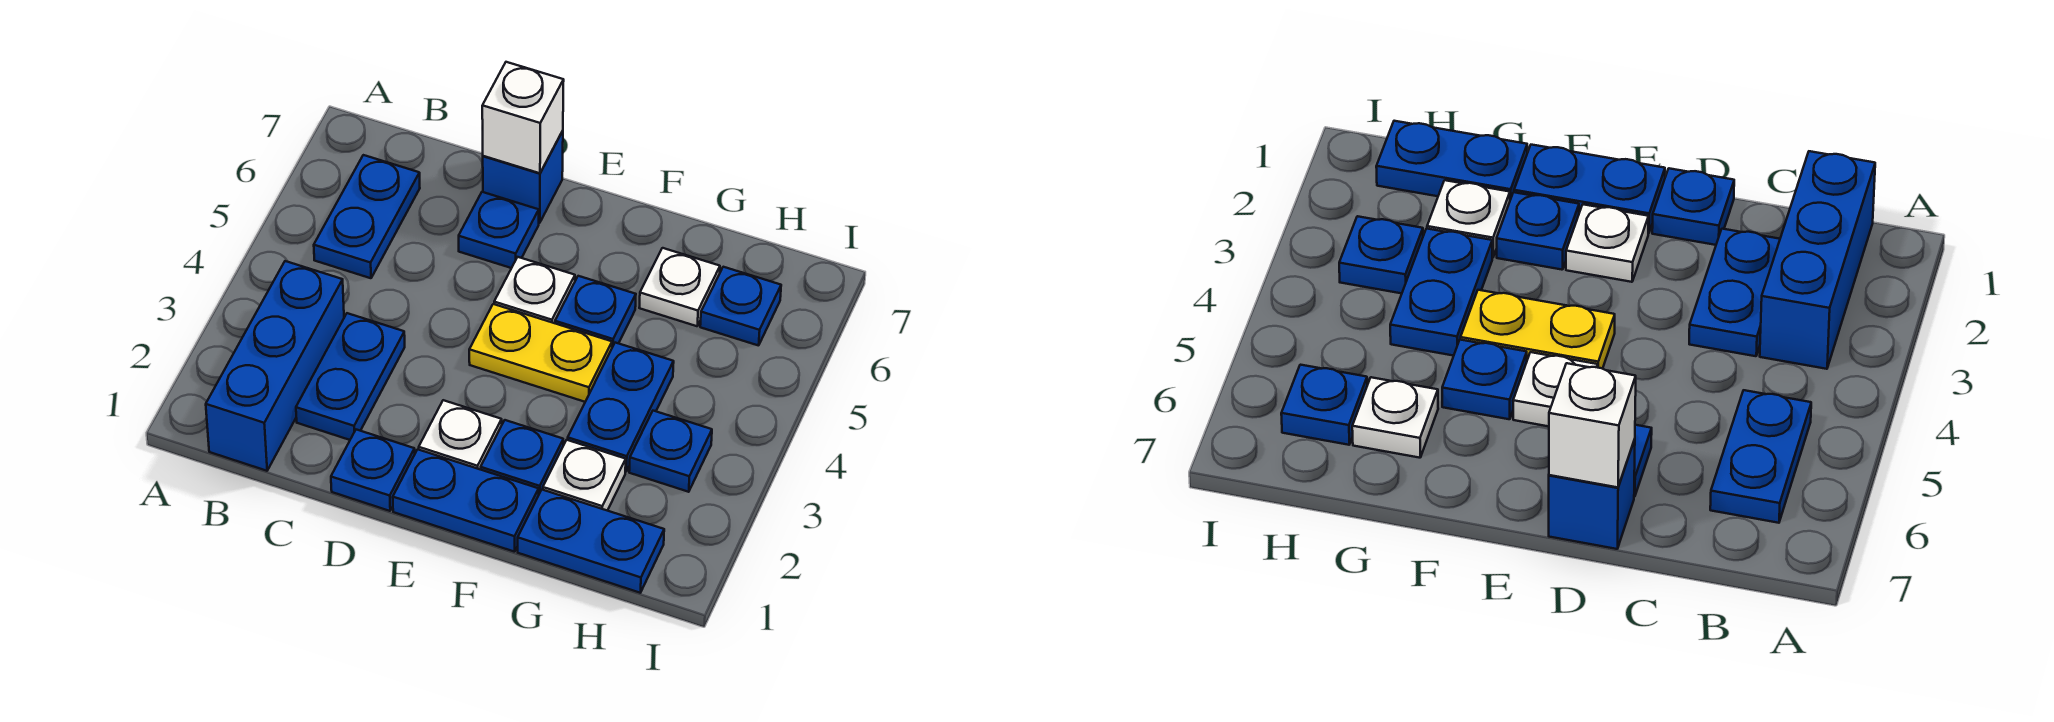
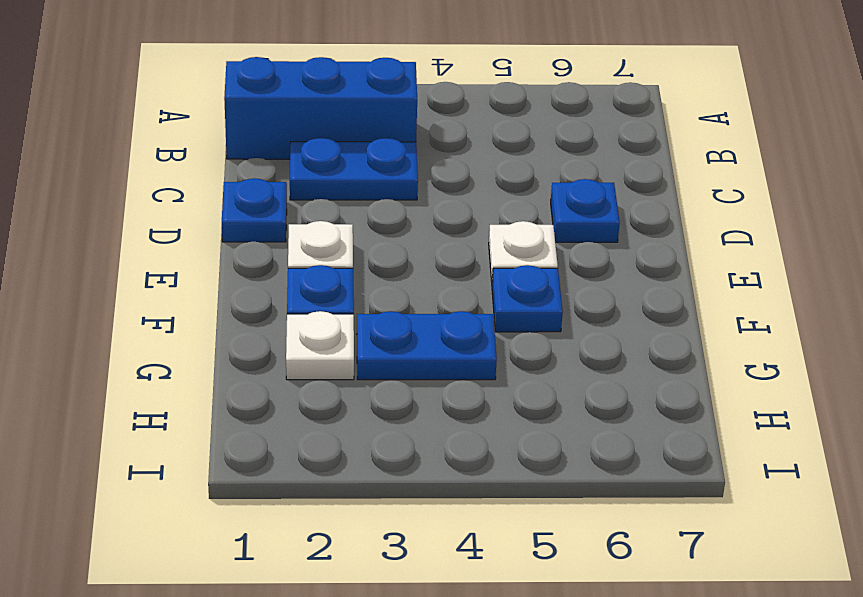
none -> blue 1x2 plate [314,155,420,278]
none -> blue 1x1 brick [483,131,563,223]
none -> blue 1x2 plate [393,449,539,552]

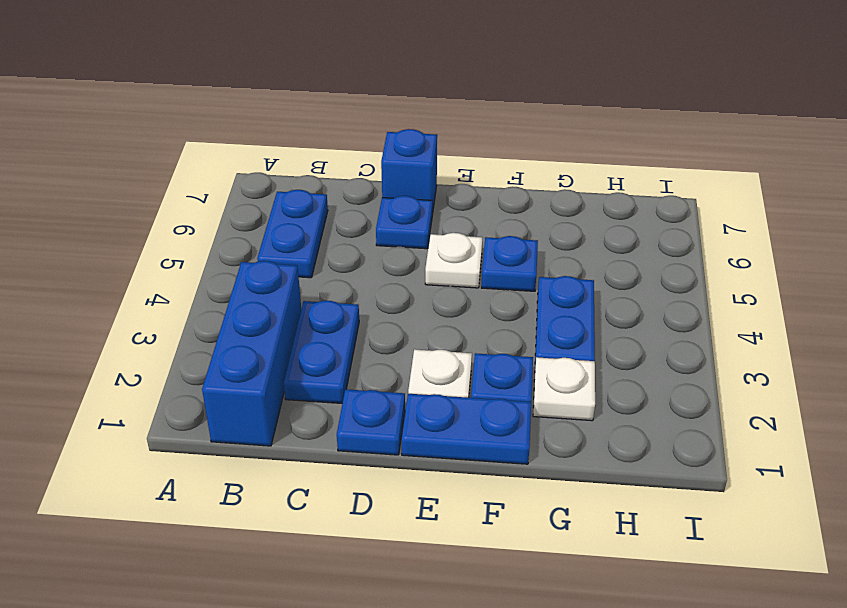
none -> yellow 1x2 plate [469,304,612,402]
none -> blue 1x2 plate [518,490,664,593]
none -> white 1x1 plate [639,248,720,326]

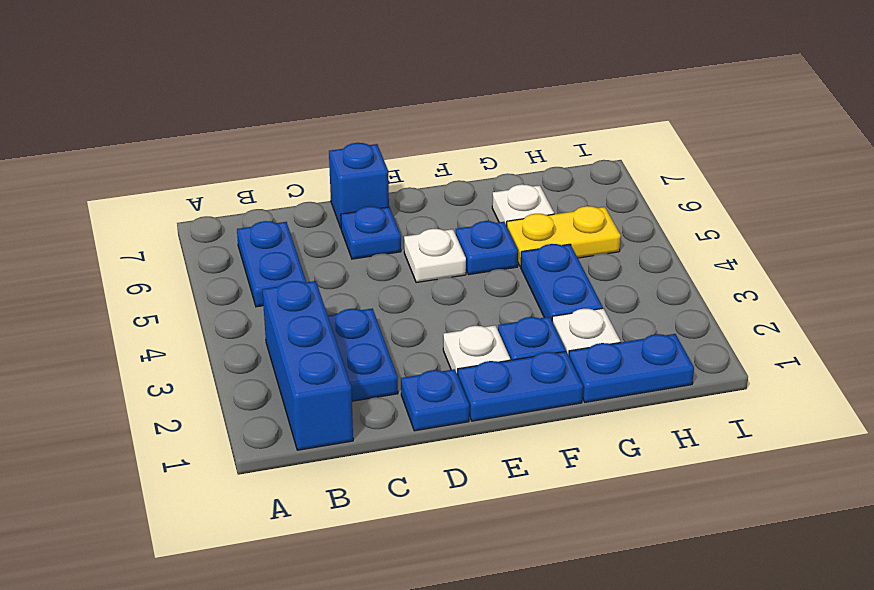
yellow 1x2 plate [507,206,621,267] -> yellow 1x2 plate moved to [469,304,612,402]
none -> blue 1x1 plate [629,411,712,492]
none -> blue 1x1 plate [700,267,781,346]
none -> white 1x1 brick [482,62,564,173]

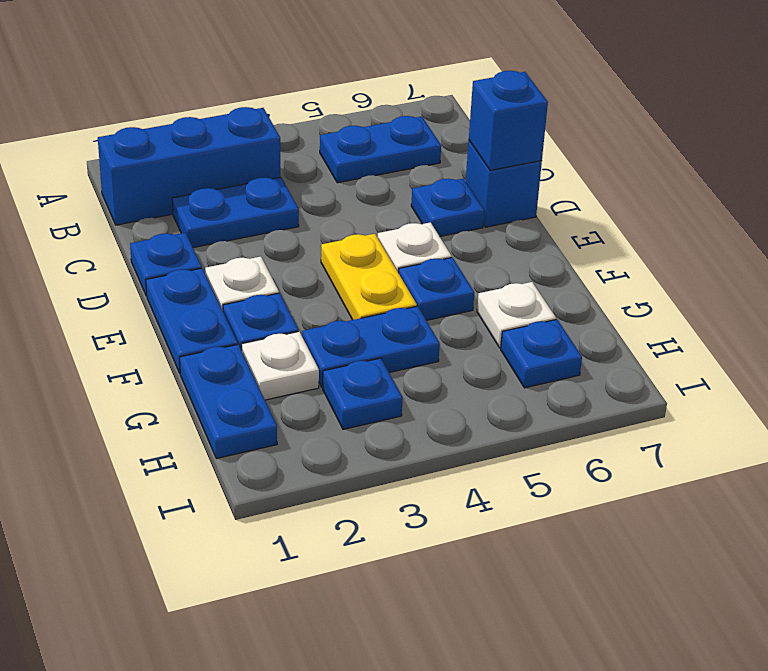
blue 1x1 brick [469,71,548,170] -> white 1x1 brick [482,62,564,173]

